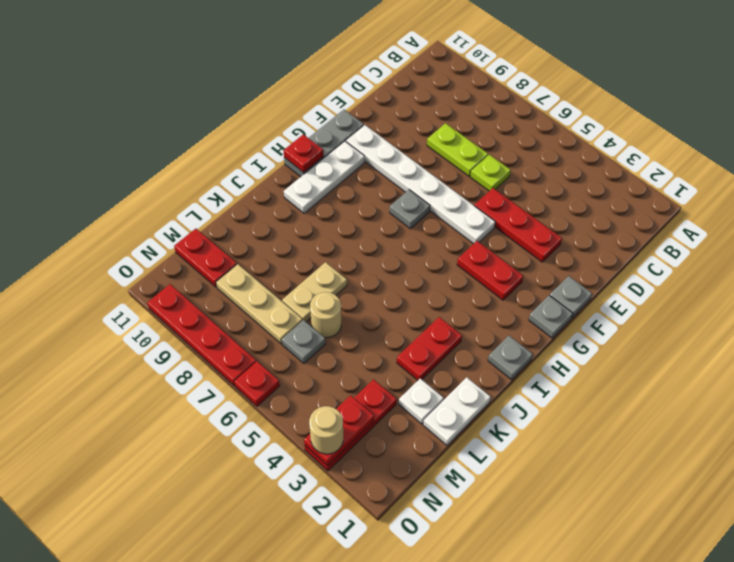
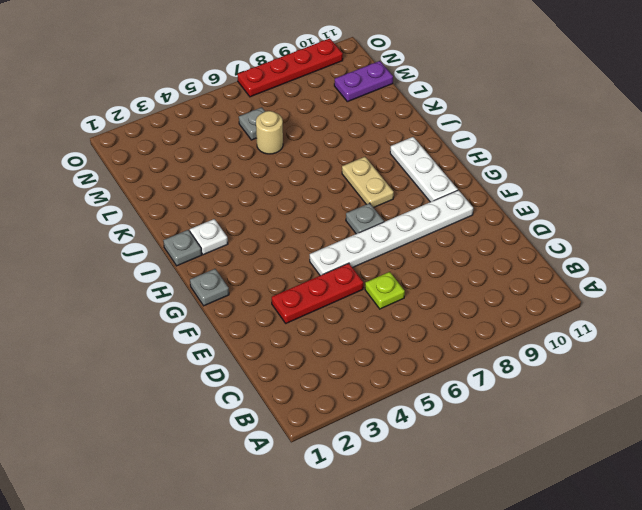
tan 1x2 plate [342,157,394,208] -> tan 1x2 plate moved to [282,262,347,322]
white 1x1 plate [190,219,228,255] -> white 1x1 plate moved to [399,378,444,424]
purple 1x2 plate [334,61,393,102] -> red 1x2 plate [174,229,237,287]
none -> lime 1x2 plate [427,123,488,176]
none -> grey 1x1 plate [550,276,592,318]
none -> grey 1x3 plate [284,110,364,177]

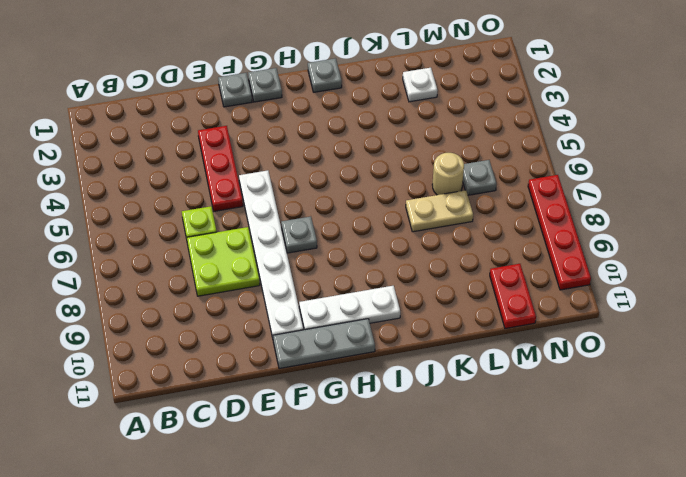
lime 2x2 plate [187,227,260,296] -> lime 1x2 plate [427,123,488,176]
none -> red 1x2 plate [457,241,523,300]
none -> red 1x2 plate [397,317,462,380]
none -> white 1x2 plate [423,377,491,445]

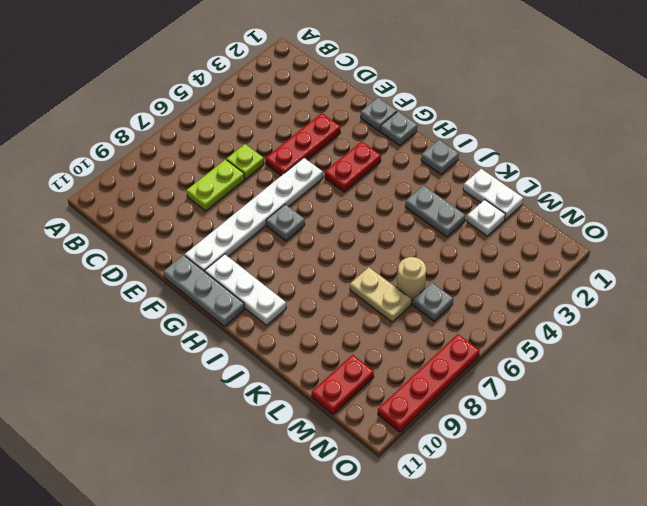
grey 1x2 plate [406,185,465,237] -> red 1x2 plate [397,317,462,380]
none -> red 1x3 plate [305,379,397,471]
none -> tan 1x3 plate [216,264,303,344]
none -> red 1x1 plate [234,361,280,406]

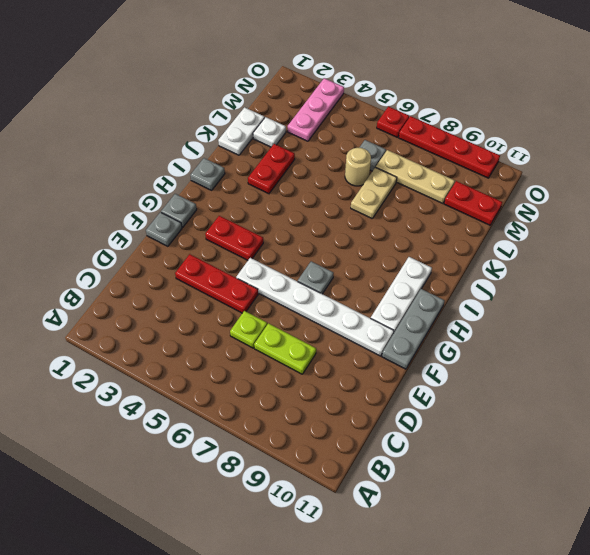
pink 1x3 plate [288,78,344,141] -> red 1x3 plate [305,379,397,471]
none -> red 1x1 plate [284,134,323,172]
none -> red 1x2 plate [304,395,374,466]
none -> tan 1x1 round brick [309,406,343,454]

